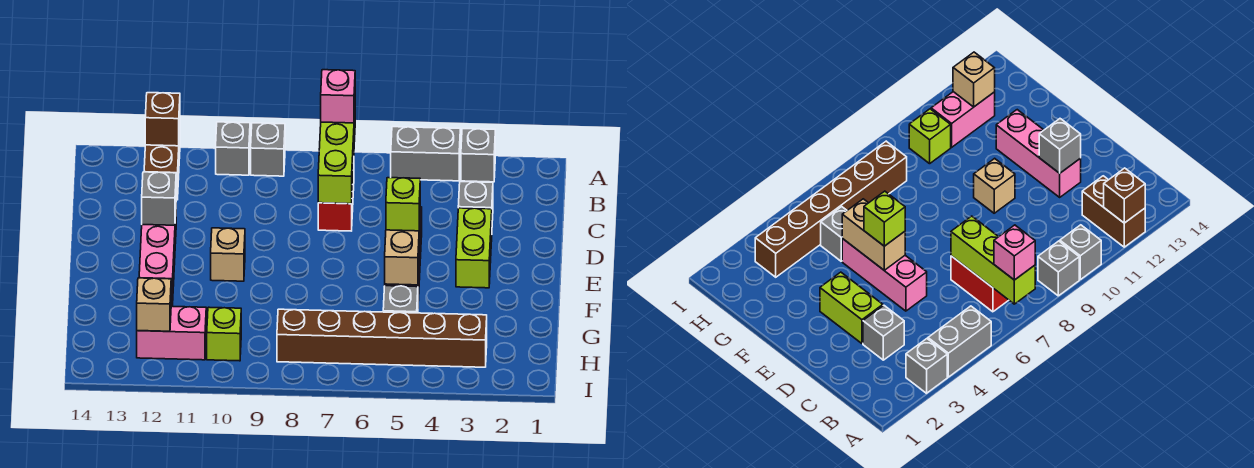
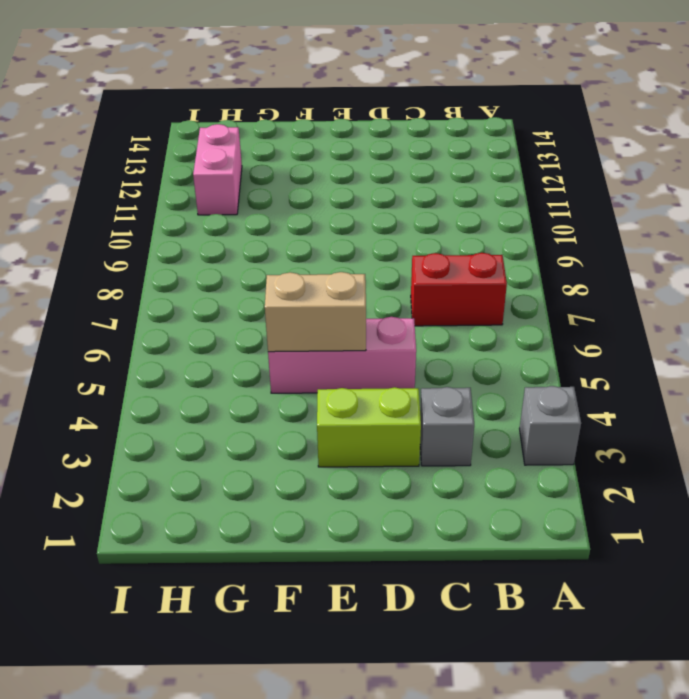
none -> grey 1x2 brick [391,127,460,181]
none -> grey 1x1 brick [251,123,285,176]
none -> grey 1x1 brick [216,122,250,175]

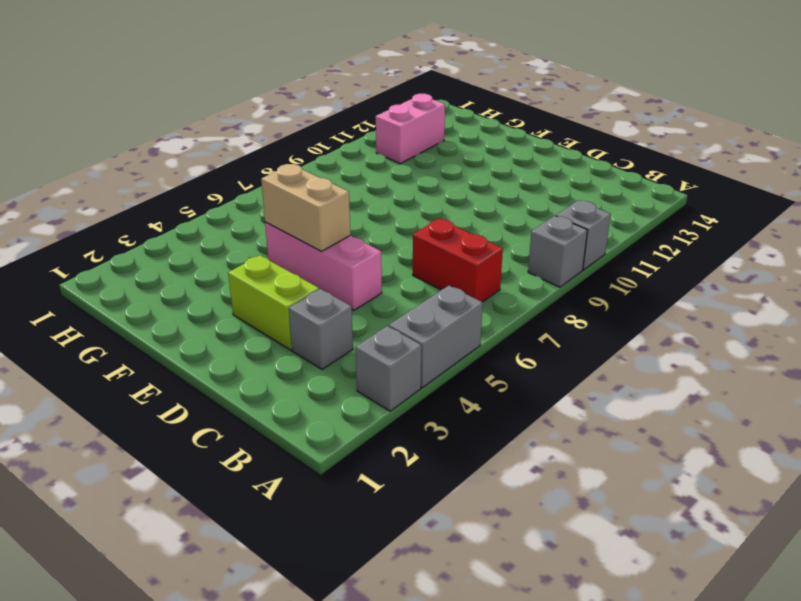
none -> brown 1x2 brick [144,131,180,200]
none -> pink 1x3 brick [139,216,176,306]
none -> tan 1x1 brick [211,228,245,281]

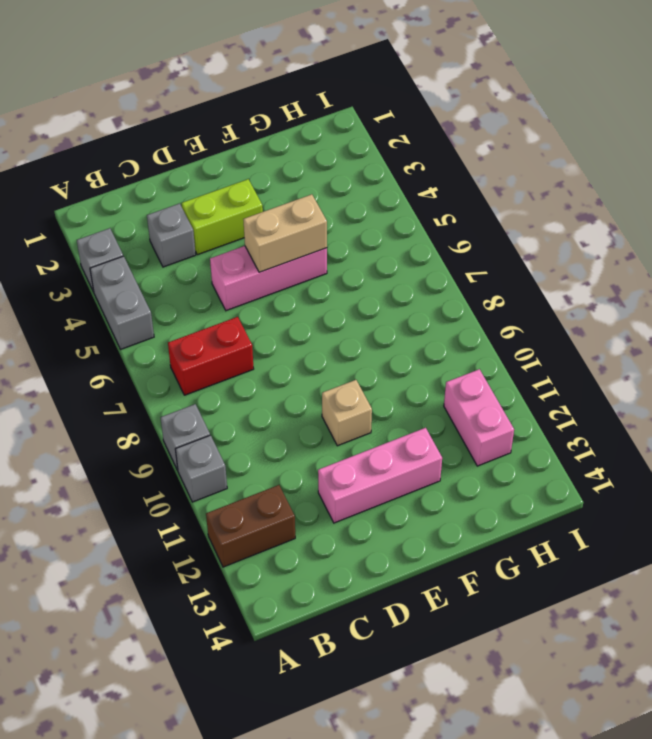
none -> grey 1x1 brick [383,286,418,313]
none -> brown 1x6 brick [277,309,487,367]
none -> lime 1x1 brick [207,307,241,361]

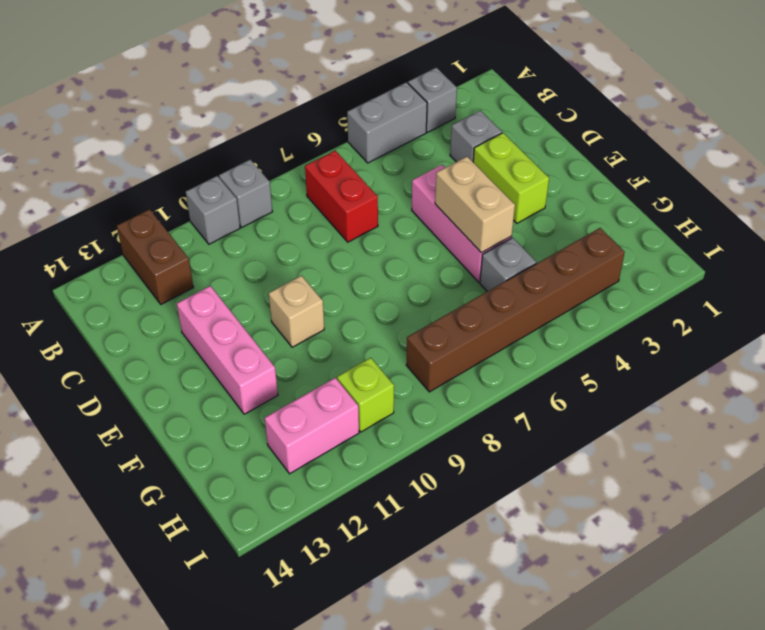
none -> lime 1x3 brick [318,114,355,204]
none -> brown 1x1 brick [145,93,180,146]
none -> grey 1x1 brick [142,172,176,225]

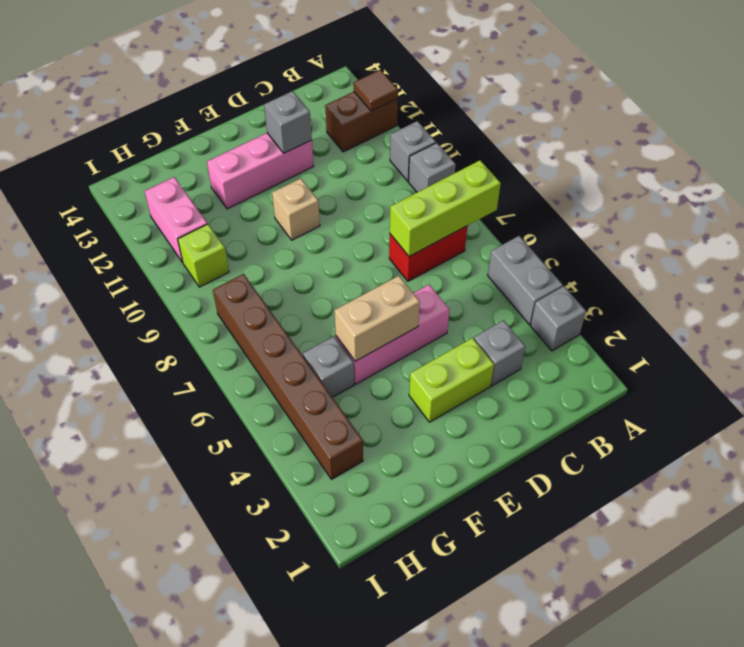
brown 1x1 tile [354,70,398,111] -> brown 1x1 brick [145,93,180,146]
none -> tan 1x1 brick [137,278,171,331]
none -> pink 1x1 brick [321,70,355,123]
none -> lime 1x1 brick [386,178,420,231]

